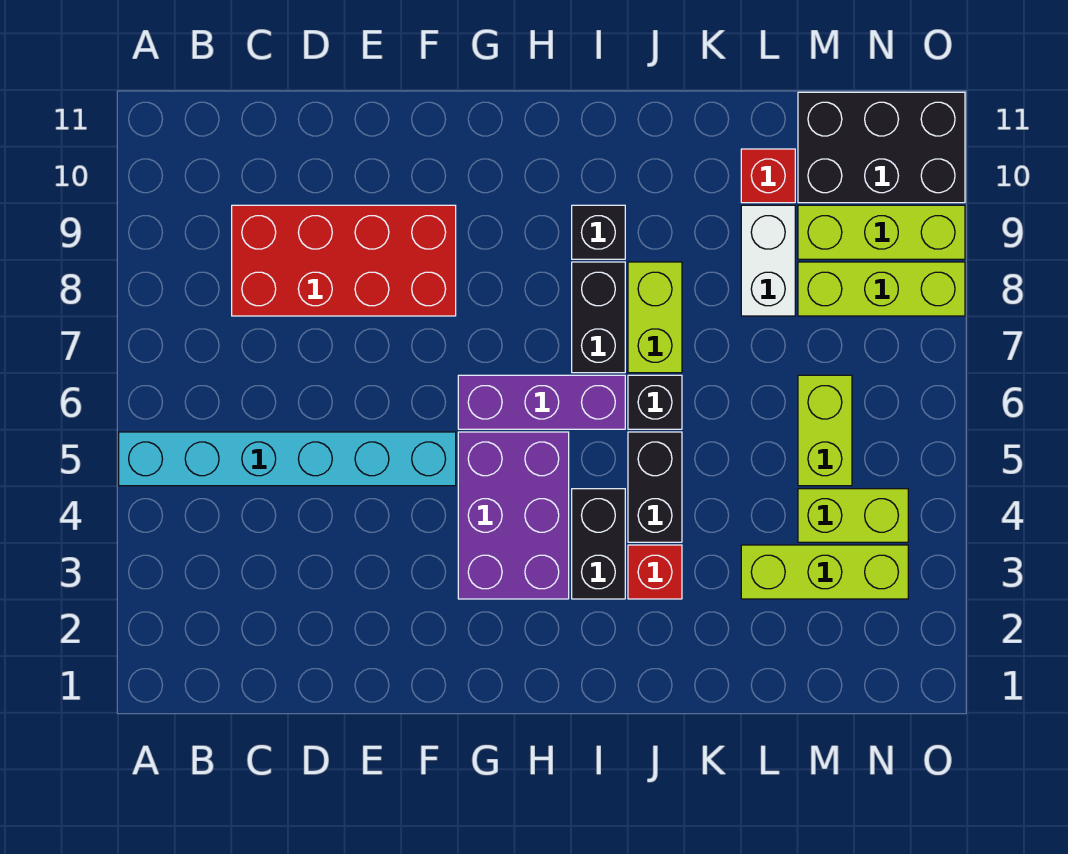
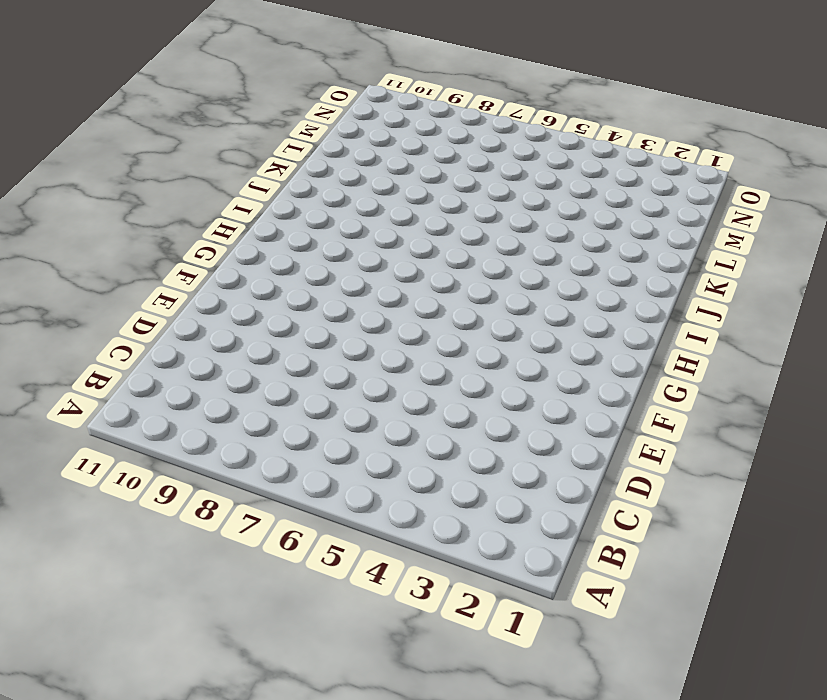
none -> cyan 1x6 brick [119,432,456,486]
none -> red 2x4 brick [232,205,456,316]
none -> purple 2x3 brick [458,432,569,599]

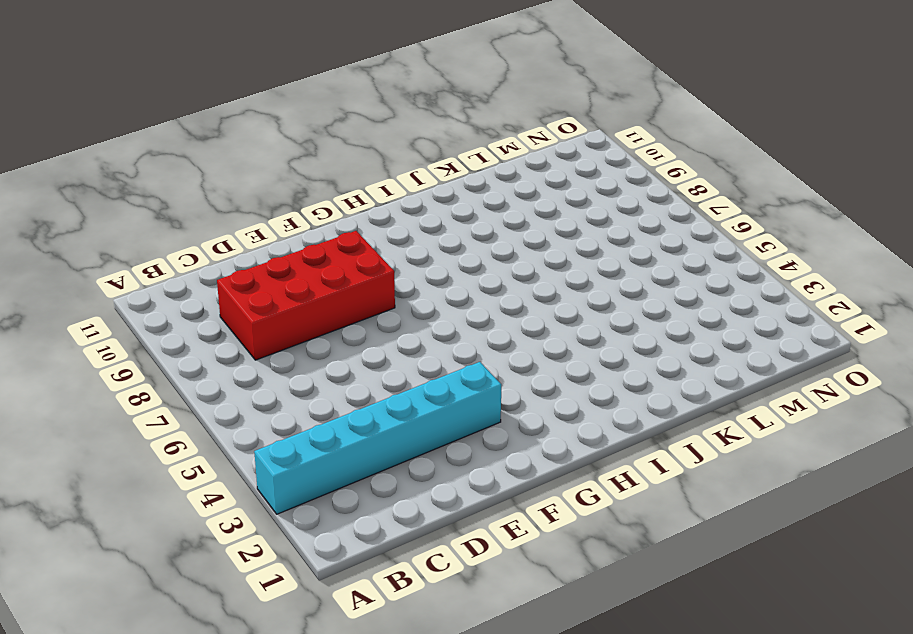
cyan 1x6 brick [254,362,501,514] -> cyan 1x6 brick moved to [119,432,456,486]
none -> purple 2x3 brick [458,432,569,599]
none -> purple 1x3 brick [458,375,625,429]
none -> black 1x2 brick [572,489,625,599]

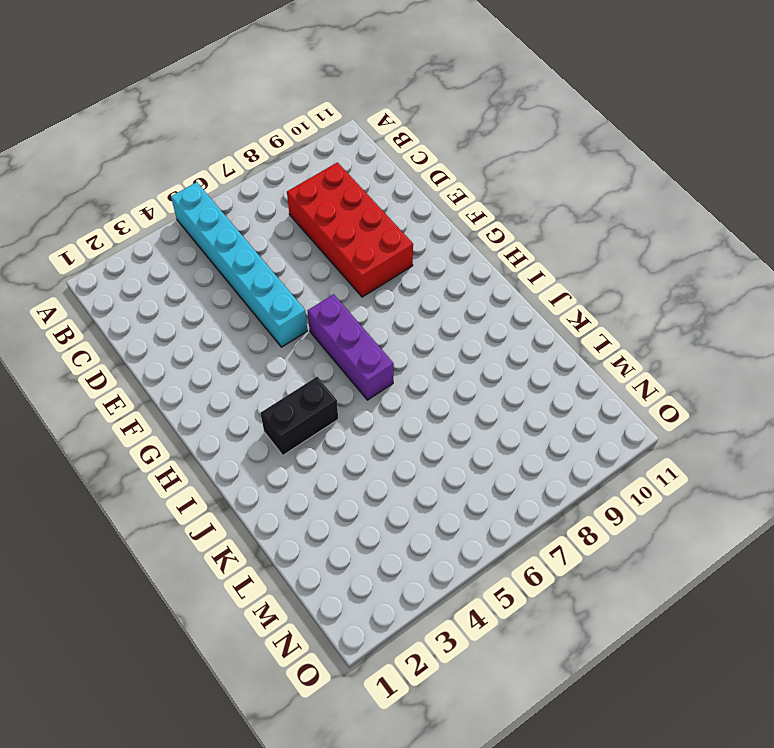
none -> purple 2x3 brick [458,432,569,599]
none -> black 1x2 brick [572,262,625,373]
none -> black 1x1 brick [572,205,625,259]

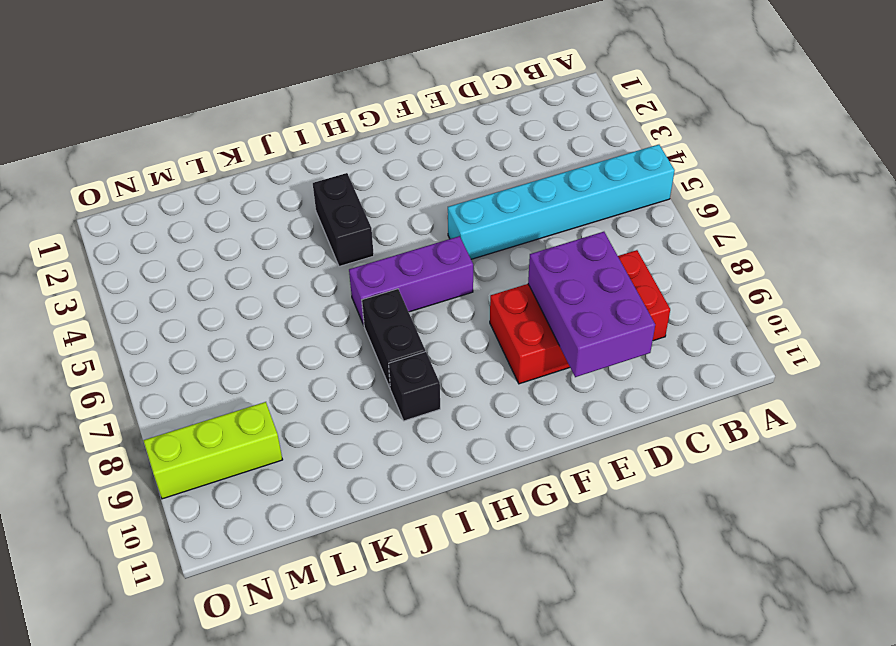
purple 2x3 brick [528,232,655,377] -> purple 2x3 brick moved to [458,432,569,599]
none -> red 1x1 brick [628,545,682,599]
none -> black 1x2 brick [628,432,682,542]
none -> black 1x1 brick [628,375,682,429]

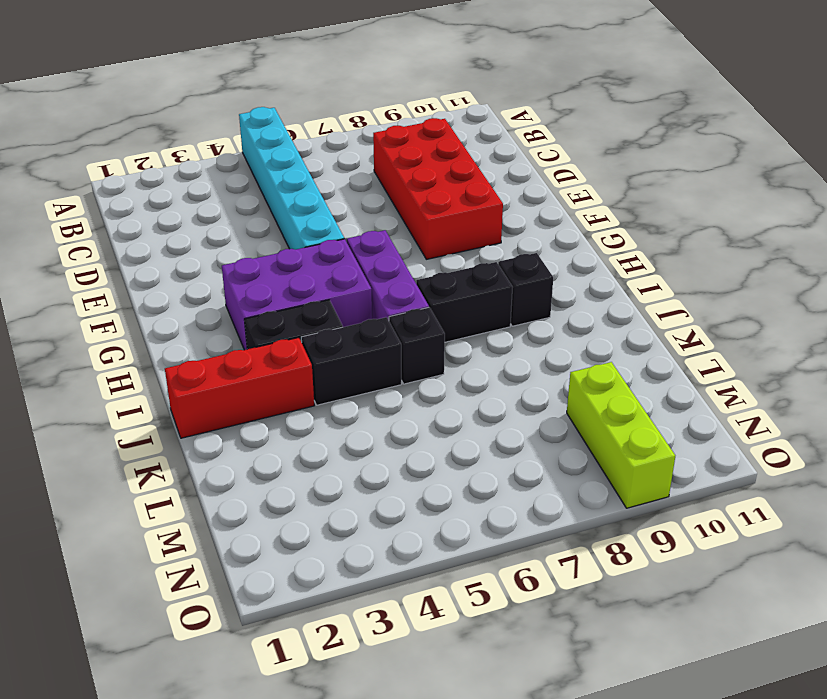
red 1x3 brick [165,338,314,438] -> red 1x1 brick [628,545,682,599]
none -> lime 1x2 brick [628,262,682,373]
none -> lime 1x3 brick [741,545,908,599]
none -> white 1x2 brick [741,205,795,316]

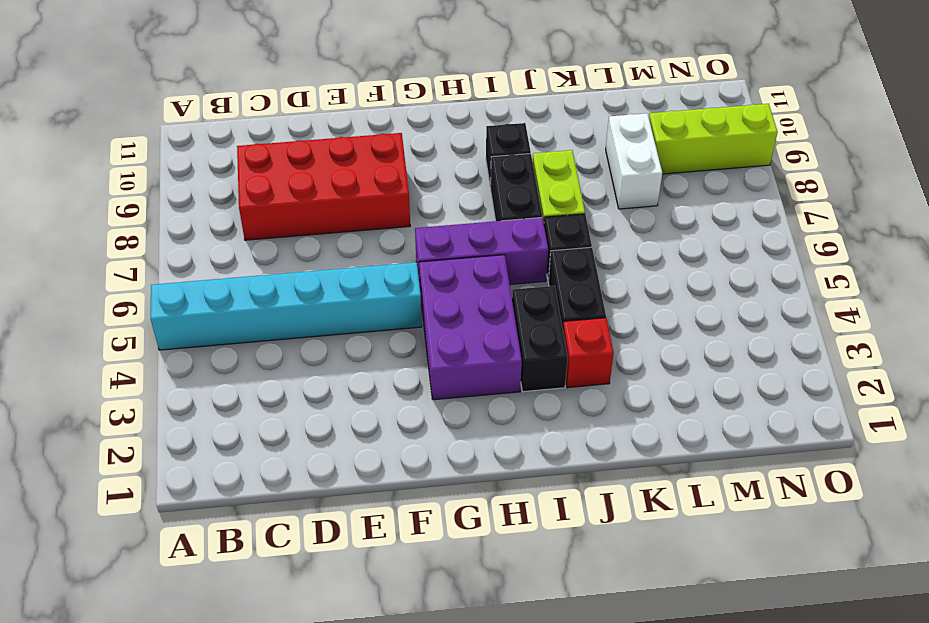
none -> lime 1x3 brick [741,545,908,599]
none -> red 1x1 brick [741,149,795,203]
none -> lime 1x2 brick [798,489,908,542]

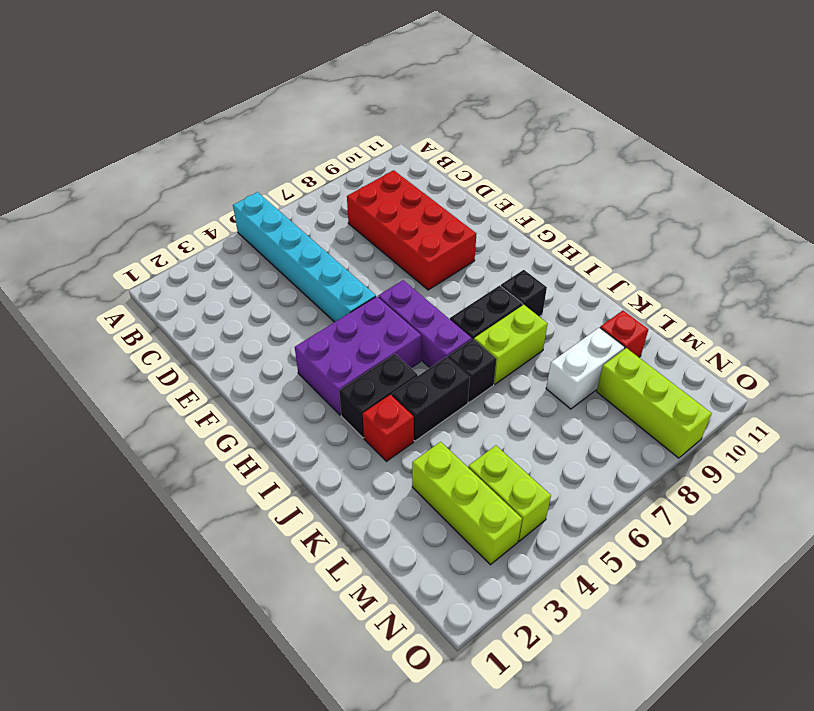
none -> lime 1x2 brick [798,375,852,486]
none -> lime 1x3 brick [798,262,965,316]
none -> black 2x3 brick [798,92,965,203]

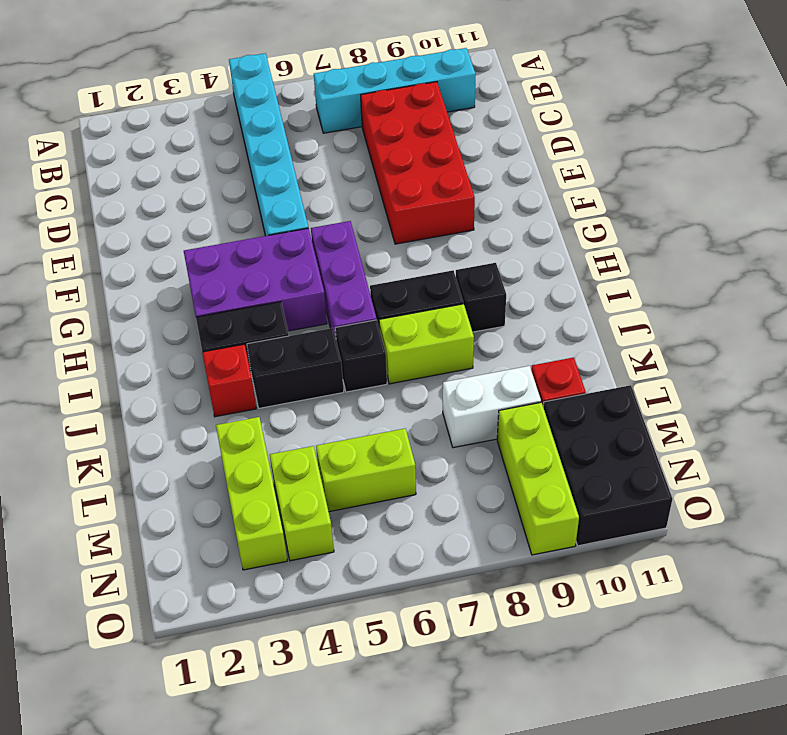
cyan 1x4 brick [314,48,476,133] -> none
none -> lime 1x3 brick [798,262,965,316]

